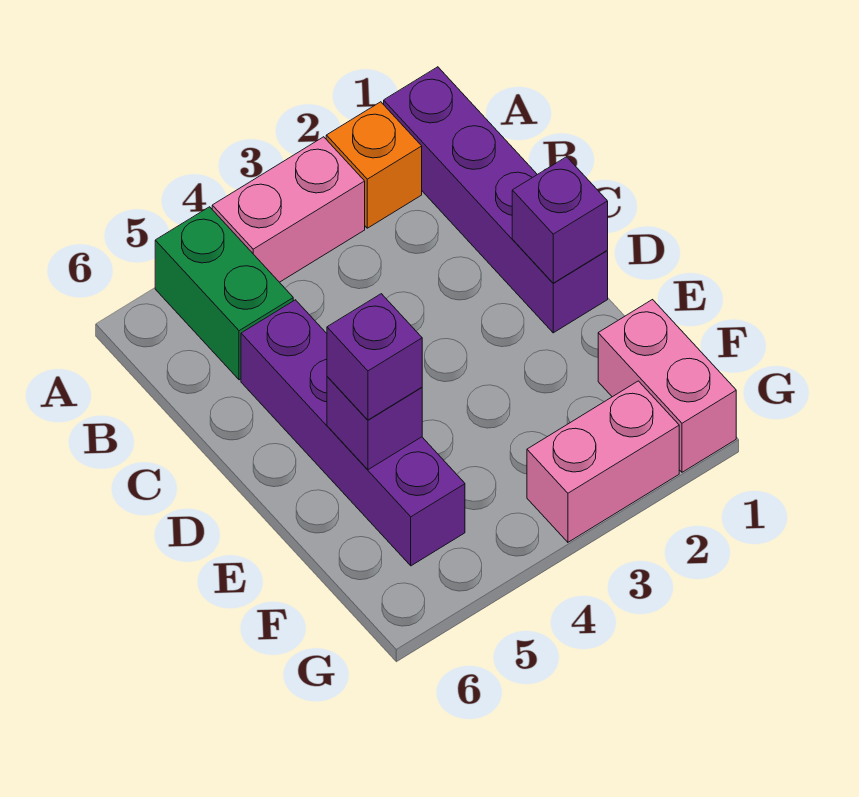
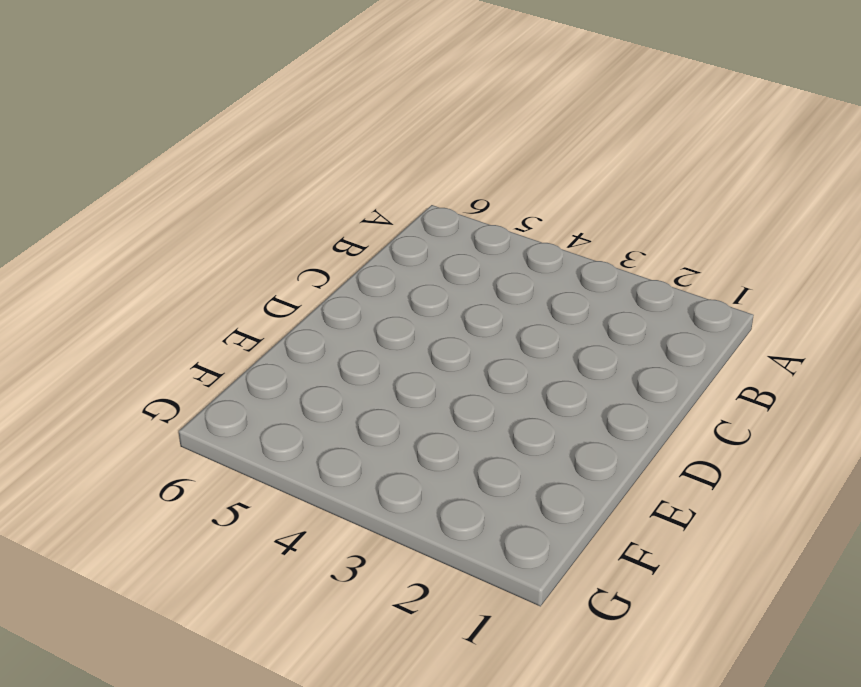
none -> purple 1x4 brick [384,67,608,333]
none -> orange 1x1 brick [326,102,422,228]

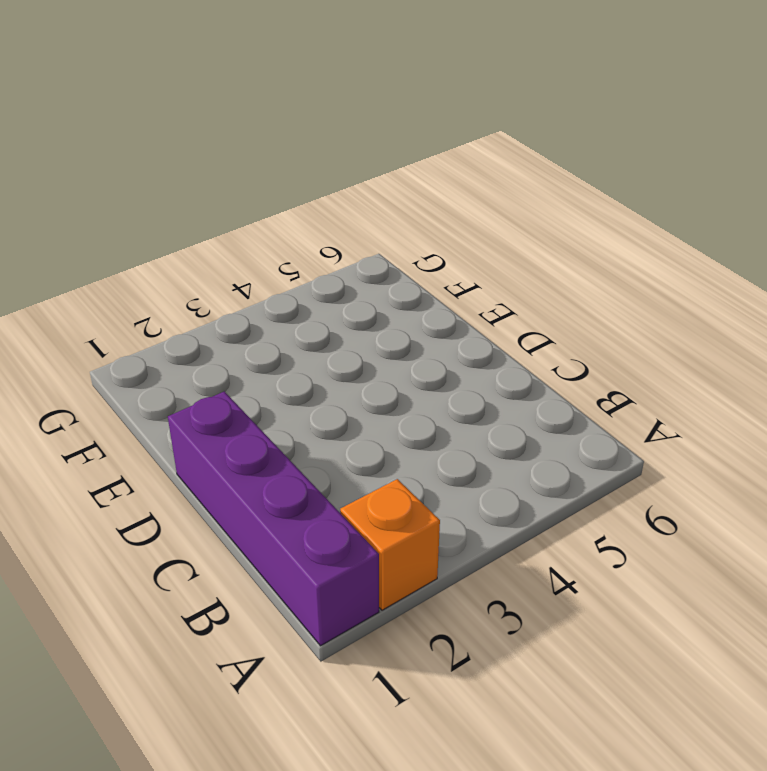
none -> pink 1x2 brick [212,137,365,282]
none -> green 1x2 brick [155,207,293,380]

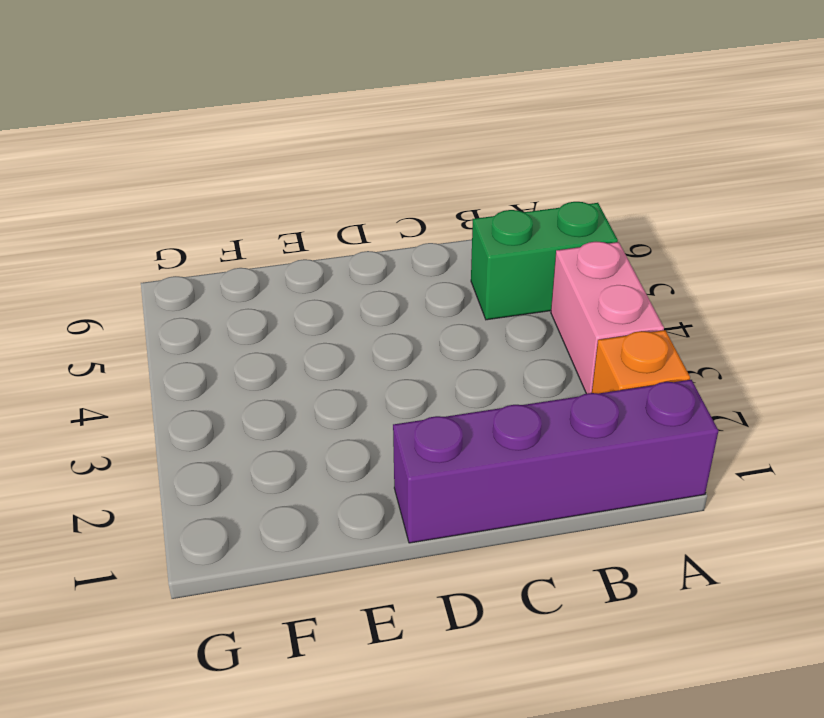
none -> purple 1x4 brick [241,300,465,566]
none -> pink 1x2 brick [598,300,736,472]

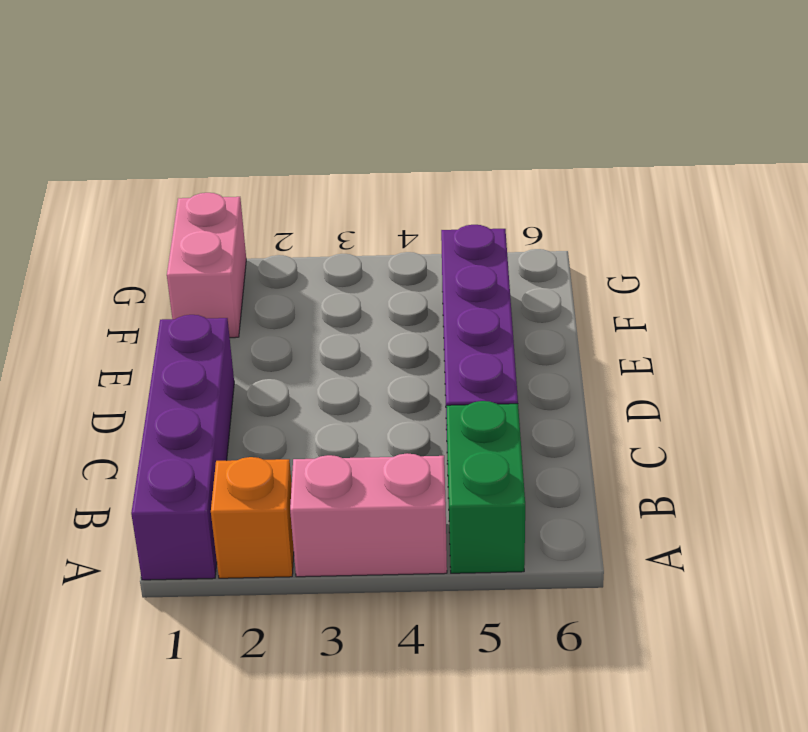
none -> pink 1x2 brick [527,381,679,542]
none -> purple 1x1 brick [512,157,608,283]

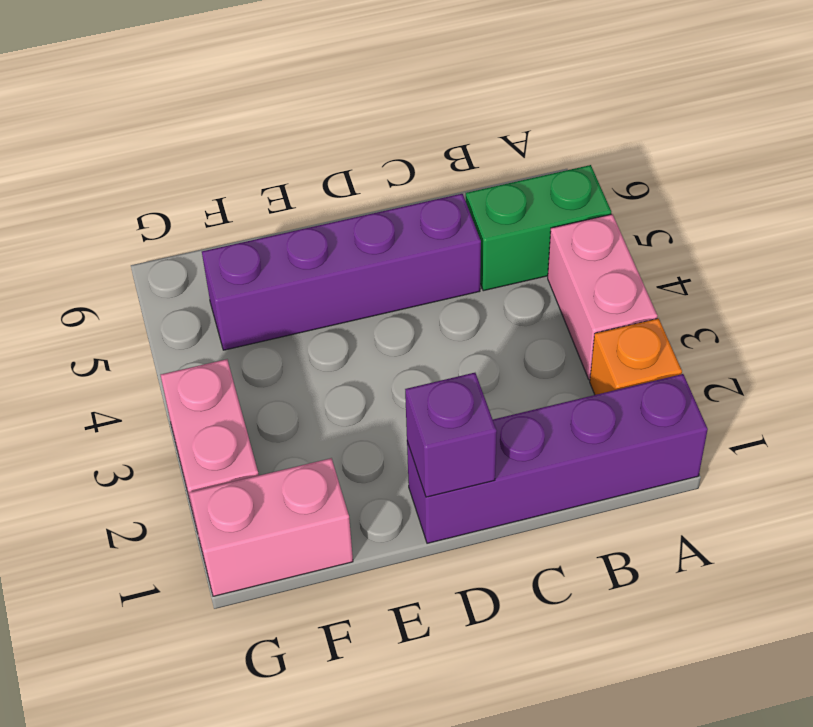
none -> purple 1x1 brick [327,377,422,470]
none -> purple 1x1 brick [327,294,422,420]

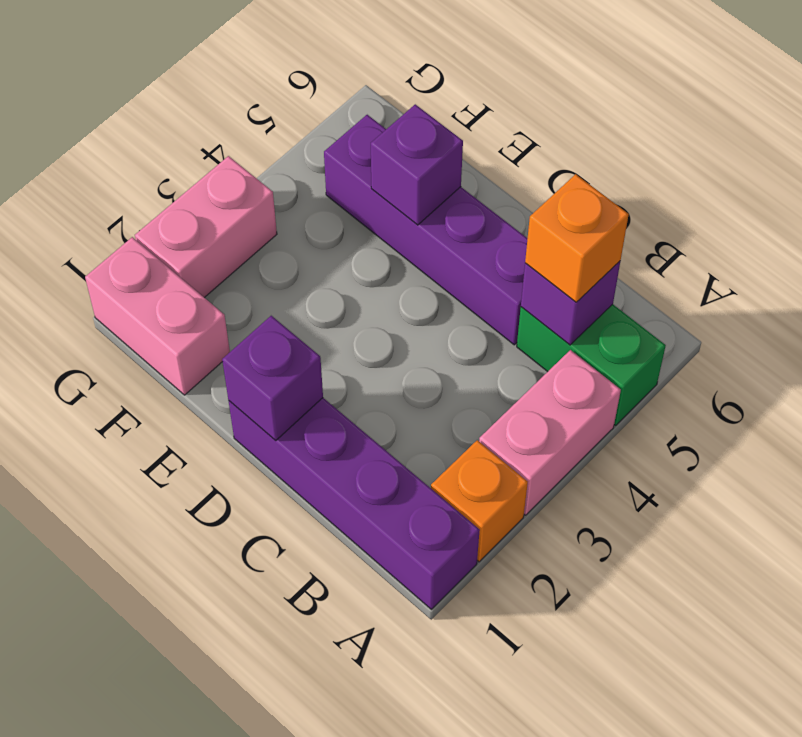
purple 1x1 brick [521,261,620,345] -> purple 1x1 brick moved to [327,294,422,420]
orange 1x1 brick [525,174,629,302] -> none

